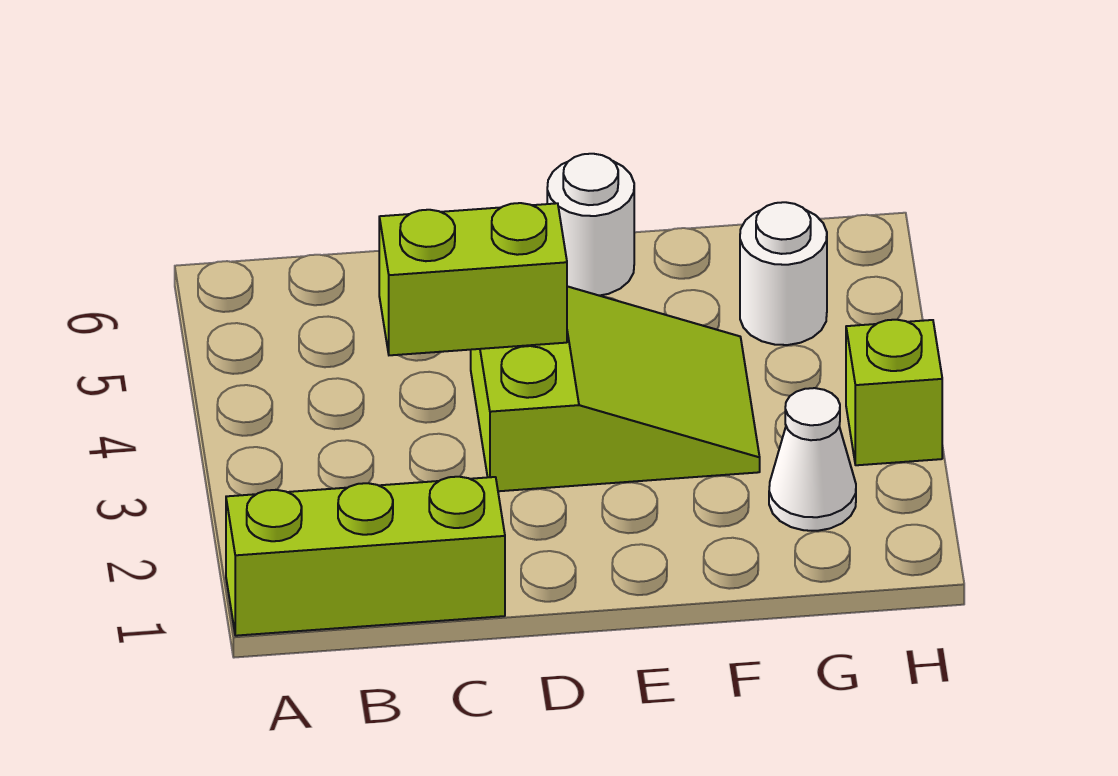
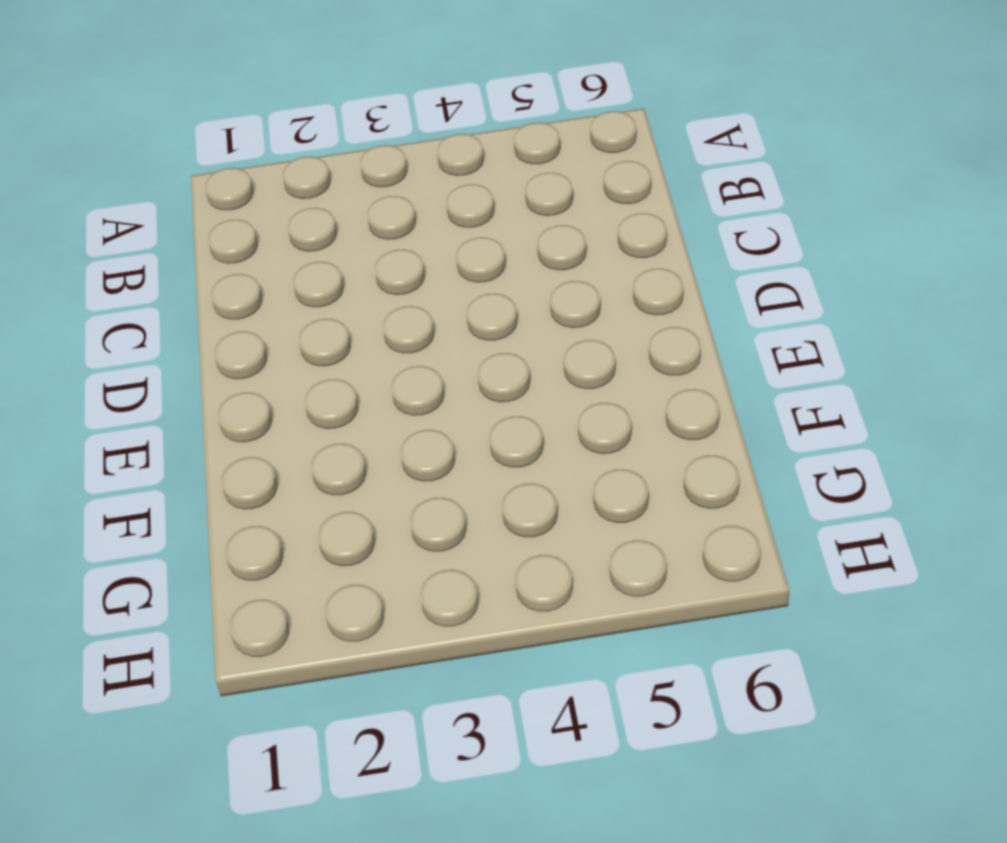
none -> lime 1x3 brick [226,477,505,636]
none -> lime 2x3 slope [471,286,760,491]

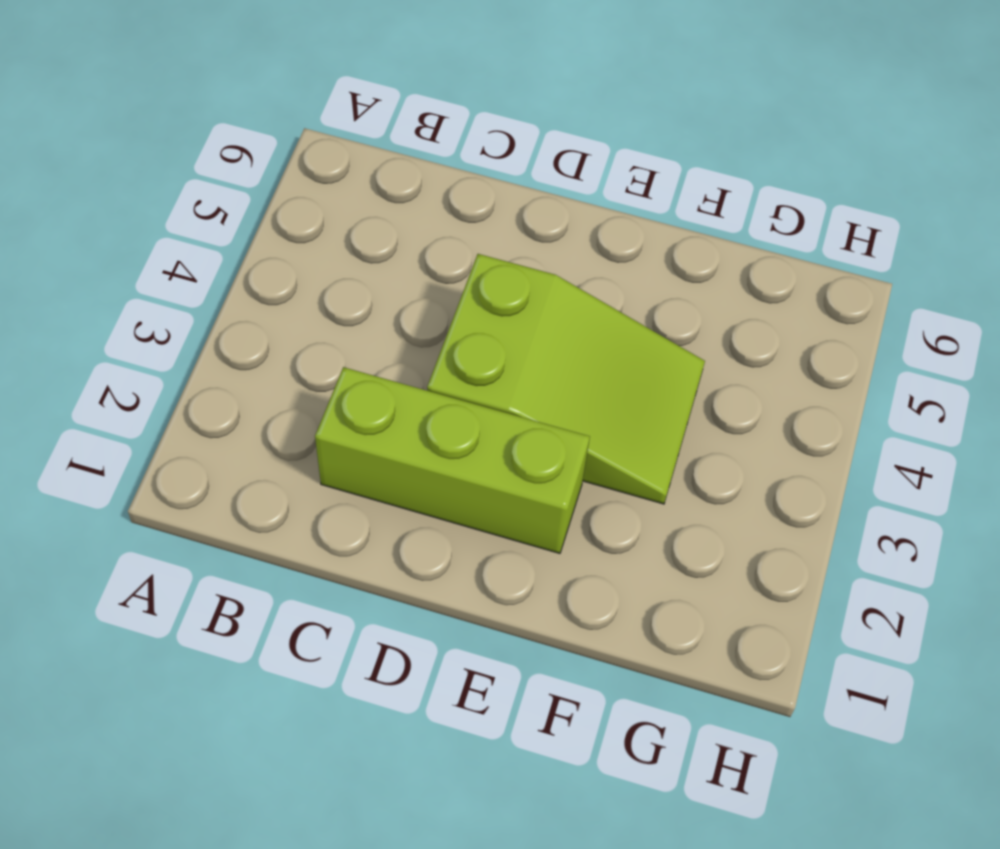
lime 1x3 brick [315,367,590,553] -> lime 1x3 brick moved to [226,477,505,636]
none -> white 1x1 round brick [547,154,634,296]
none -> white 1x1 cone [769,388,856,531]

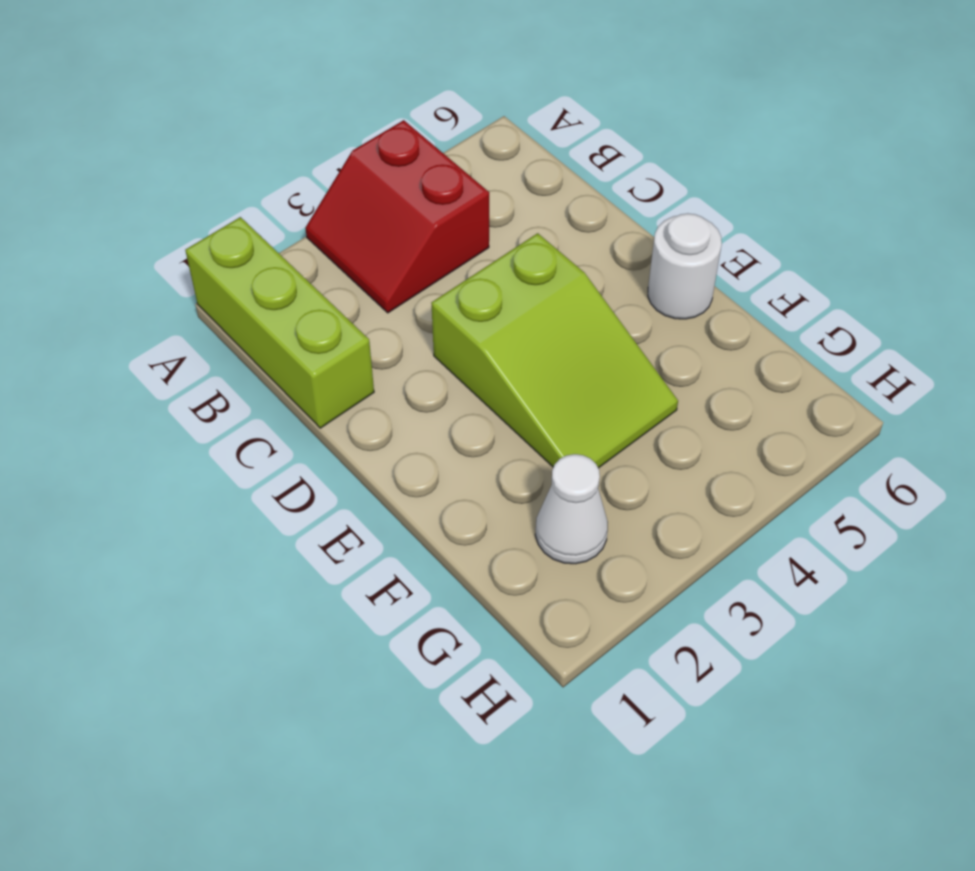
red 2x2 slope [305,120,489,313] -> none
none -> white 1x1 round brick [740,202,827,345]
none -> lime 1x1 brick [846,320,942,465]

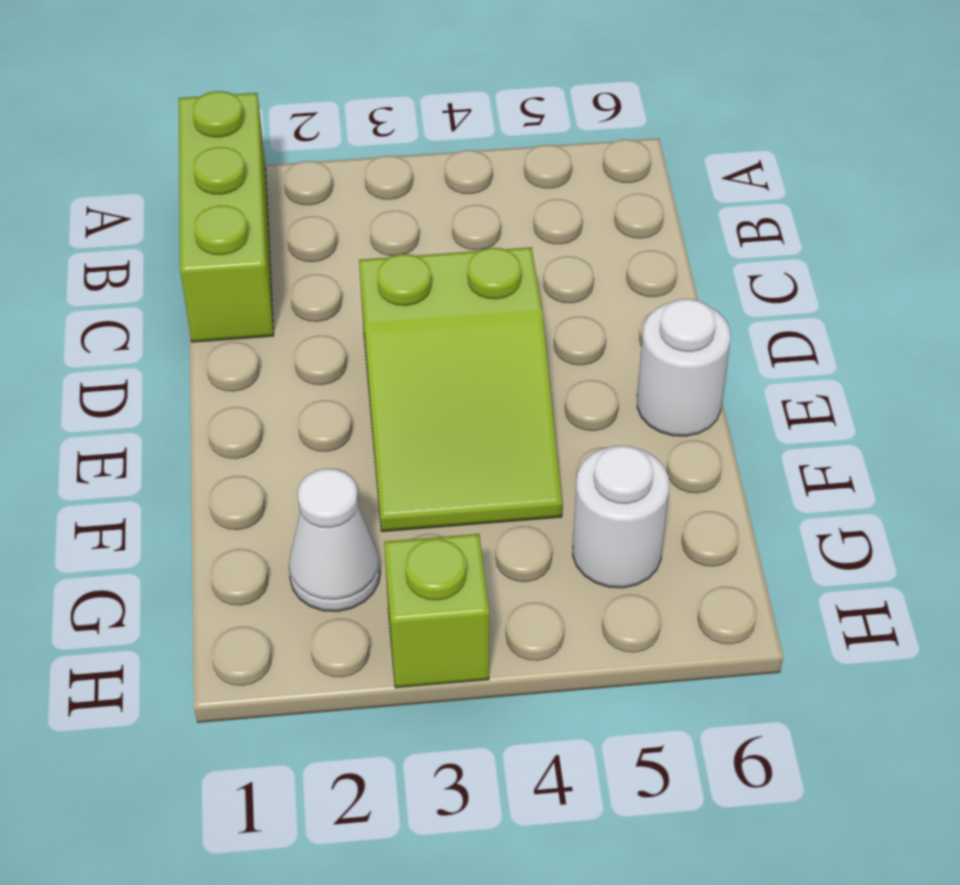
none -> lime 1x2 brick [379,203,567,355]

